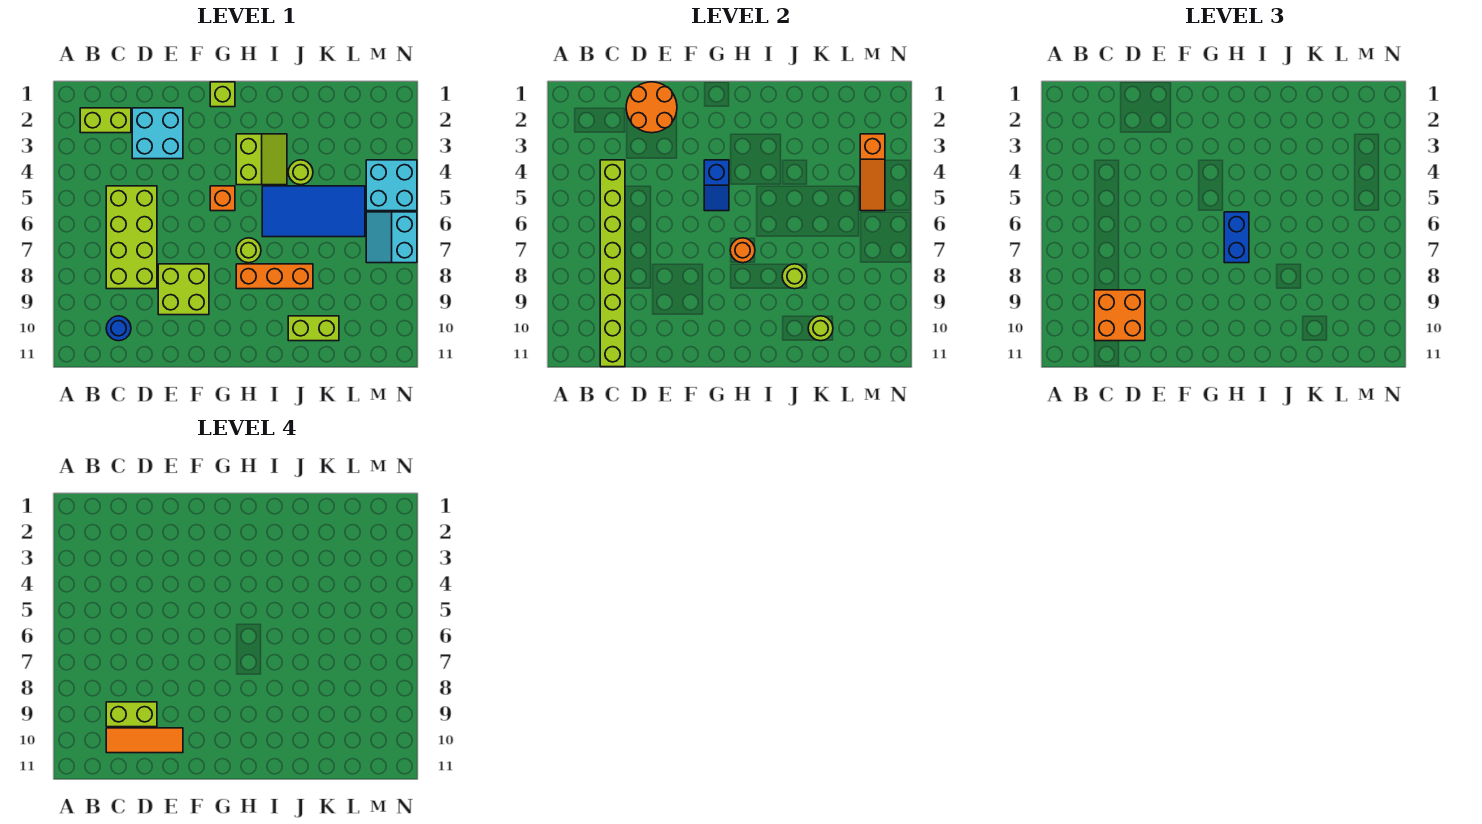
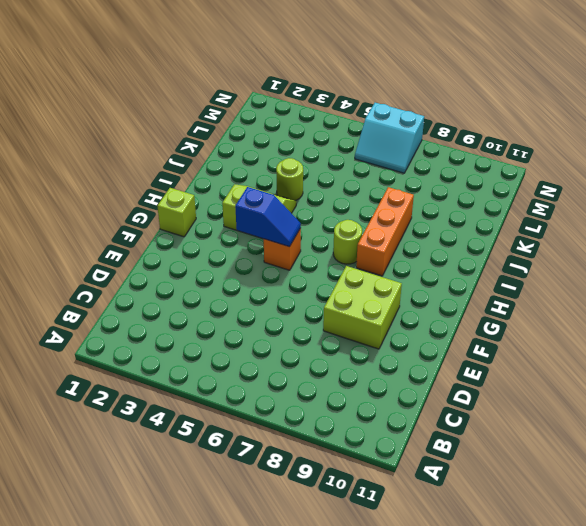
none -> lime 1x2 brick [80,108,131,133]
none -> lime 2x4 brick [106,186,157,289]
none -> blue 1x1 round brick [106,316,131,341]

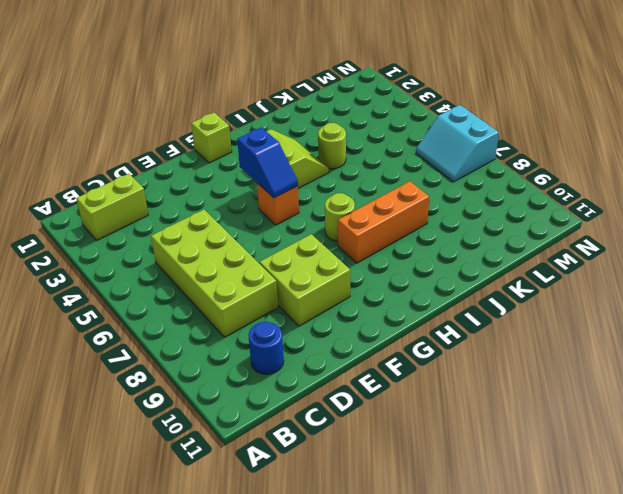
none -> cyan 2x2 brick [132,108,183,159]
none -> blue 2x4 tile [262,186,365,237]
none -> lime 1x2 brick [288,316,339,341]

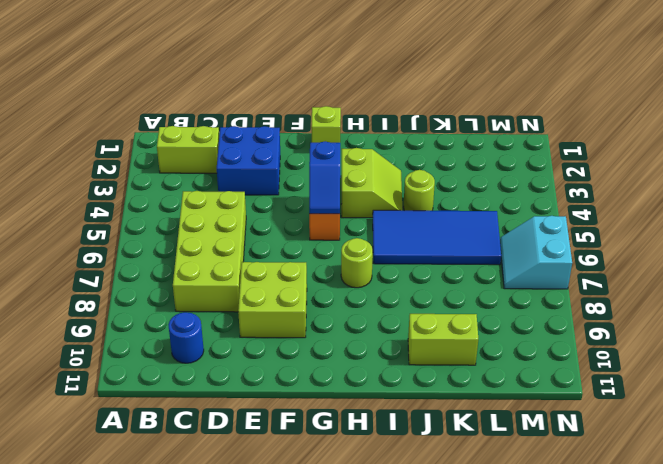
blue 2x2 brick [217,126,280,195] -> cyan 2x2 brick [132,108,183,159]
none -> orange 1x3 brick [236,264,313,289]
none -> cyan 2x2 brick [366,160,417,211]
none -> lime 1x8 brick [600,160,625,367]

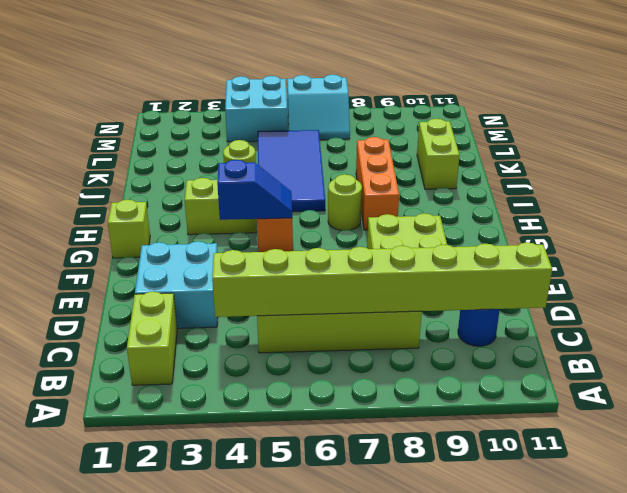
none -> orange 2x2 round brick [626,82,677,133]
none -> orange 1x1 round brick [730,238,755,263]
none -> lime 1x1 round brick [782,264,807,289]

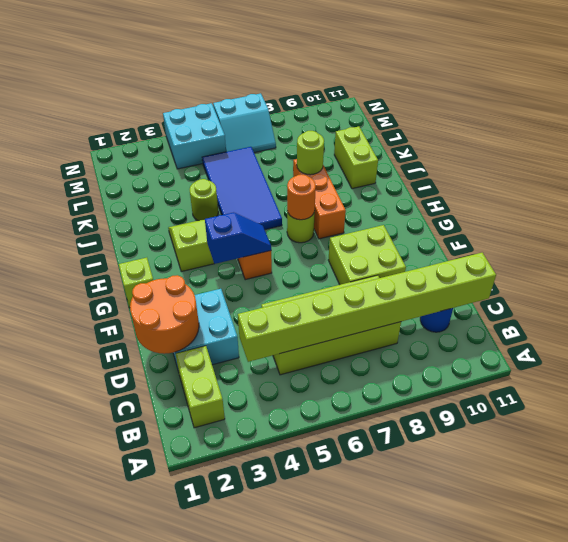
none -> lime 1x1 round brick [808,316,833,341]
none -> orange 1x3 slope [860,134,885,211]
none -> orange 2x2 brick [1094,290,1145,341]

